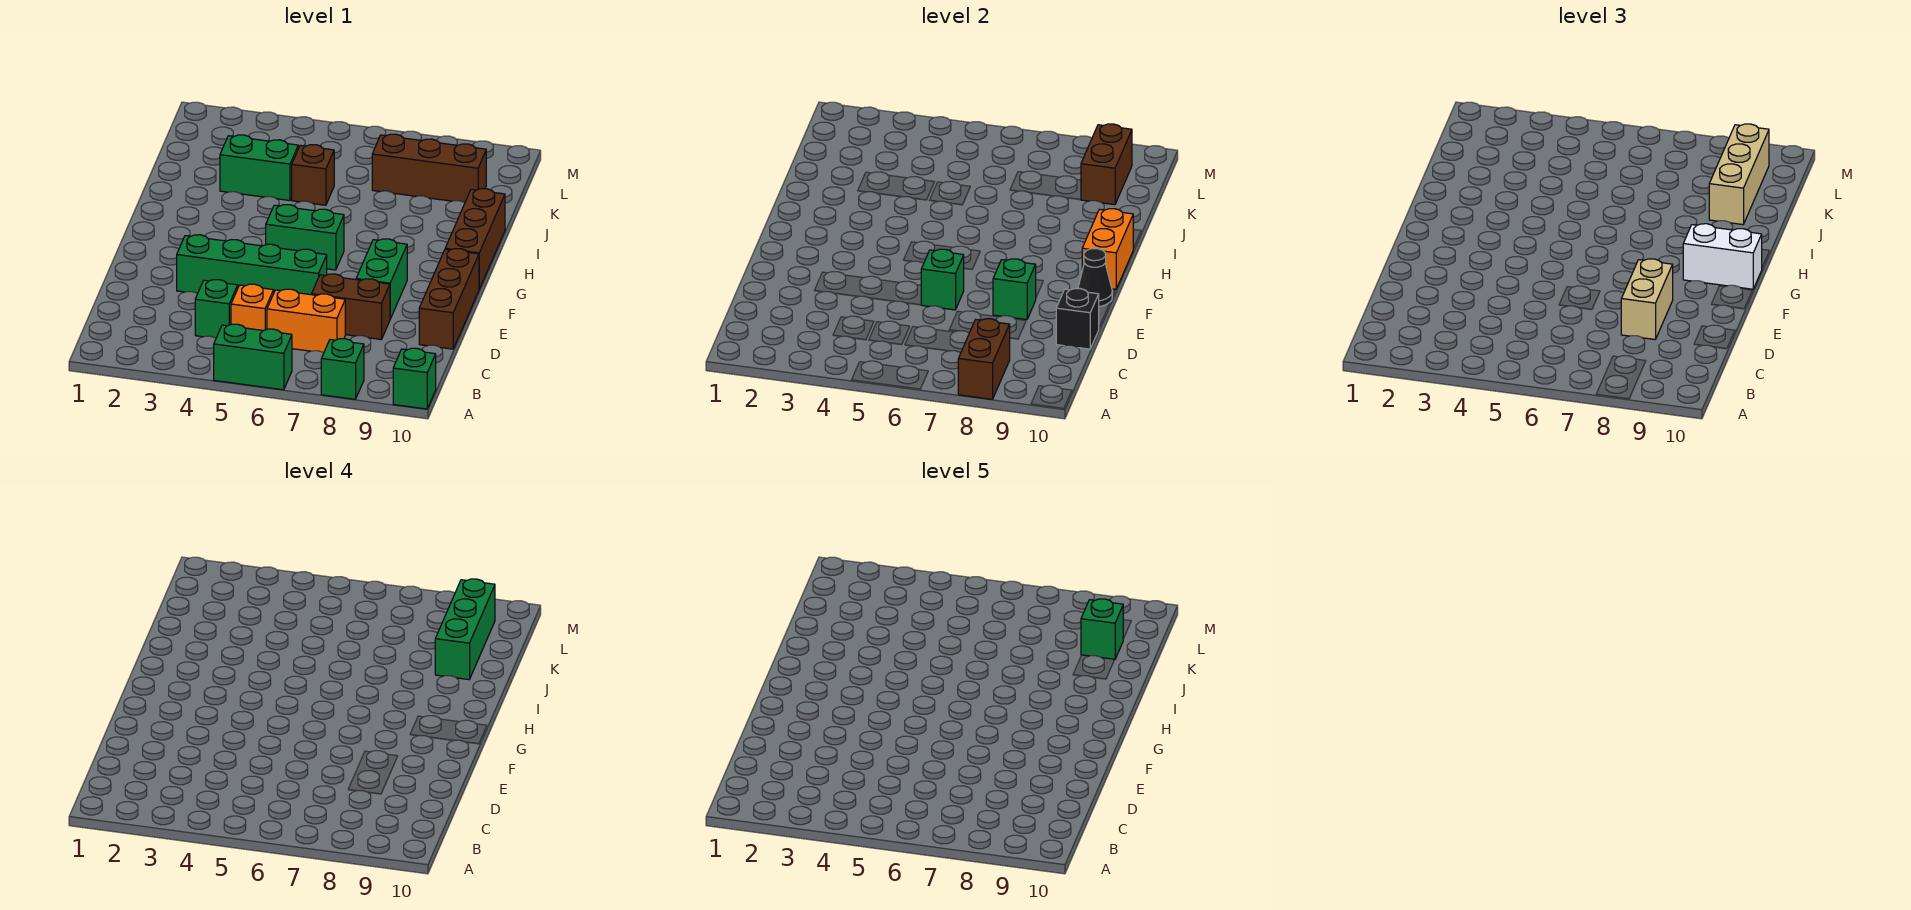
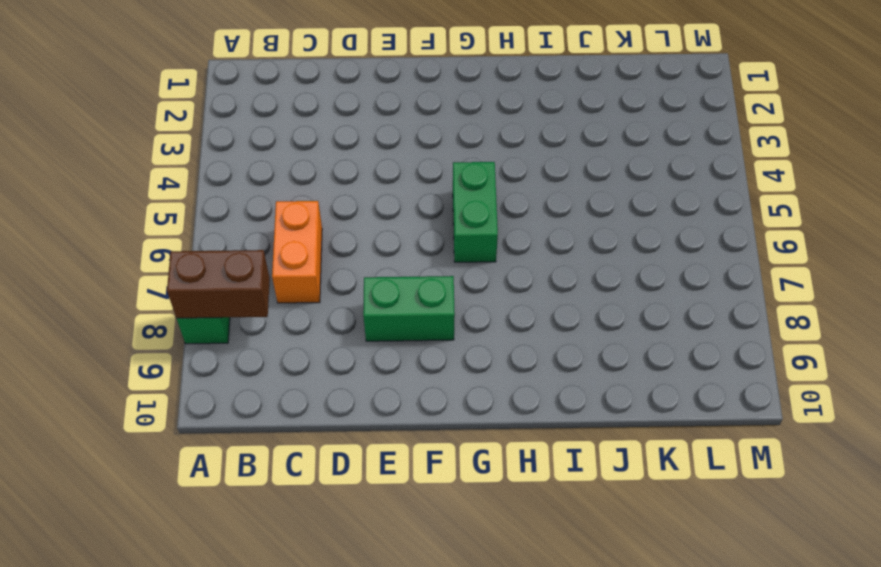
none -> green 1x2 brick [214,324,292,390]
none -> green 1x1 brick [393,348,436,409]
none -> green 1x1 brick [195,280,238,338]

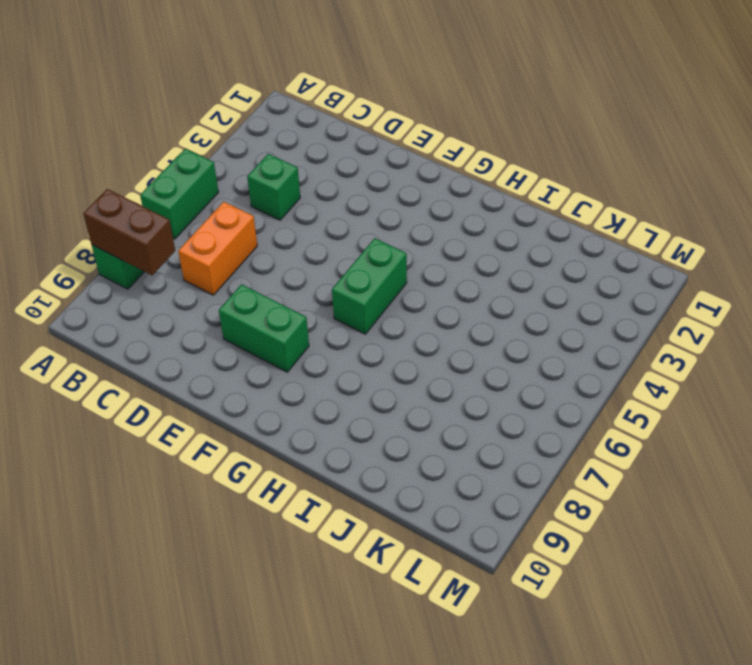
none -> green 1x1 brick [393,348,436,409]
none -> orange 1x1 brick [231,284,274,331]
none -> brown 1x2 brick [312,274,390,339]

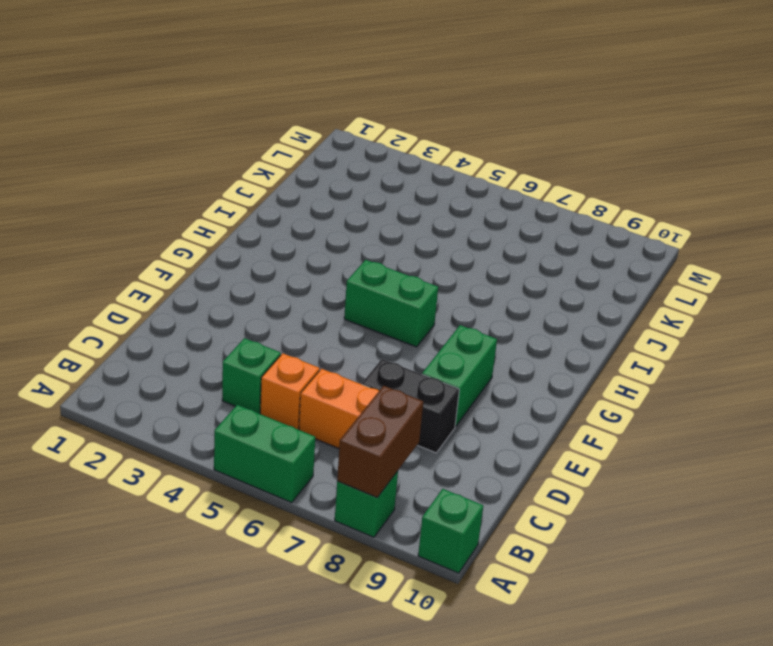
black 1x2 brick [362,359,459,453] -> brown 1x2 brick [312,274,390,339]
none -> brown 1x3 brick [419,249,479,349]
none -> green 1x4 brick [177,235,327,295]
none -> brown 1x3 brick [445,189,505,289]

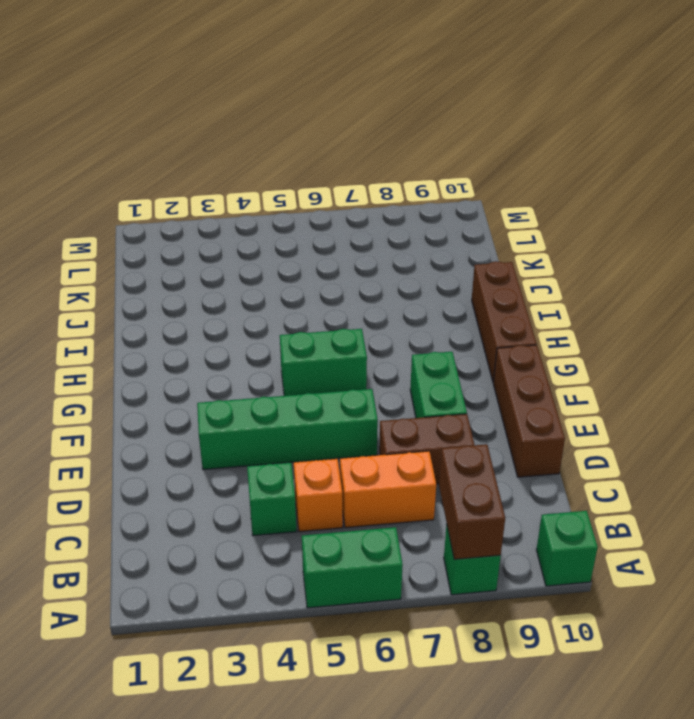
none -> green 1x2 brick [220,135,298,200]
none -> brown 1x1 brick [292,145,334,205]
none -> brown 1x3 brick [372,134,486,203]

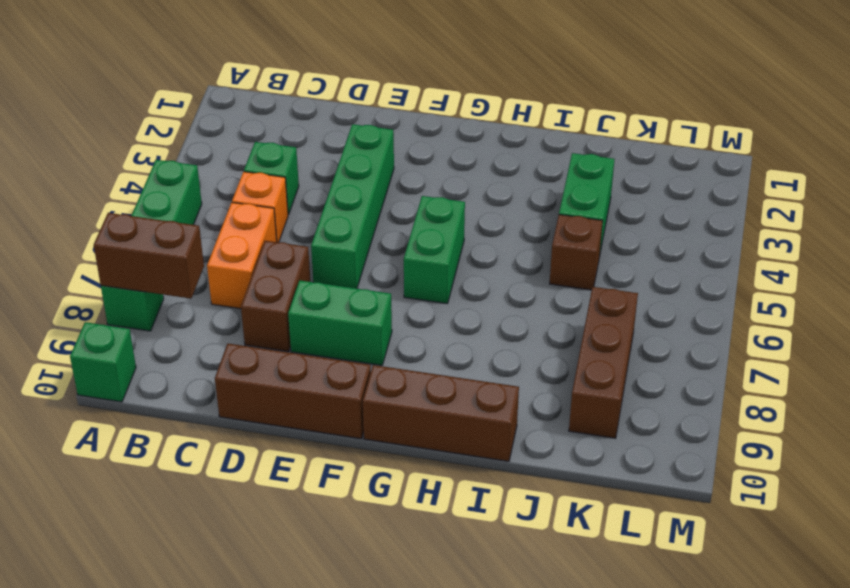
none -> black 1x1 brick [1056,288,1099,349]
none -> green 1x1 brick [921,249,964,310]
none -> green 1x1 brick [993,259,1036,320]

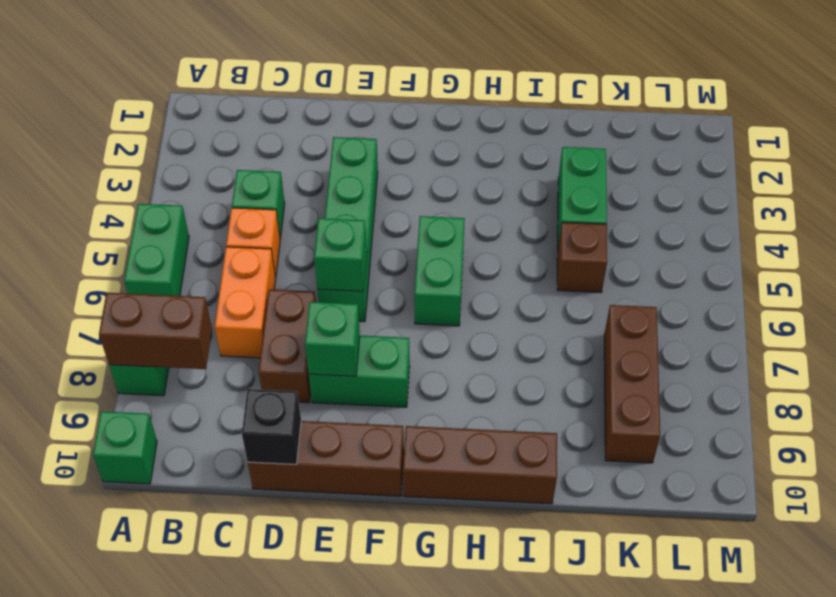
none -> black 1x1 cone [1078,249,1113,307]
none -> orange 1x2 brick [1082,209,1133,289]
none -> brown 1x2 brick [1081,124,1132,205]

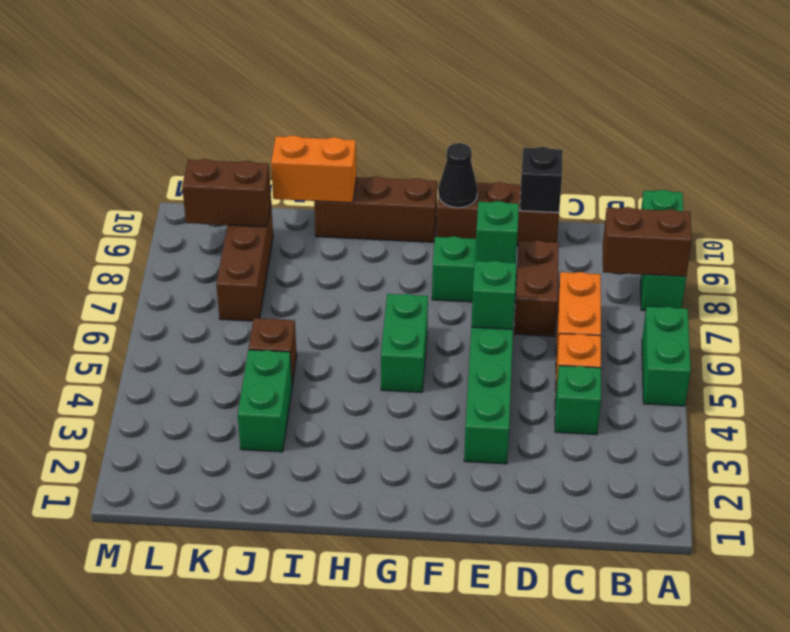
orange 1x2 brick [271,135,356,203] -> orange 1x2 brick moved to [1082,209,1133,289]
none -> tan 1x2 brick [1621,259,1673,339]
none -> white 1x2 brick [1683,224,1762,289]
none -> tan 1x3 brick [1709,124,1769,225]

